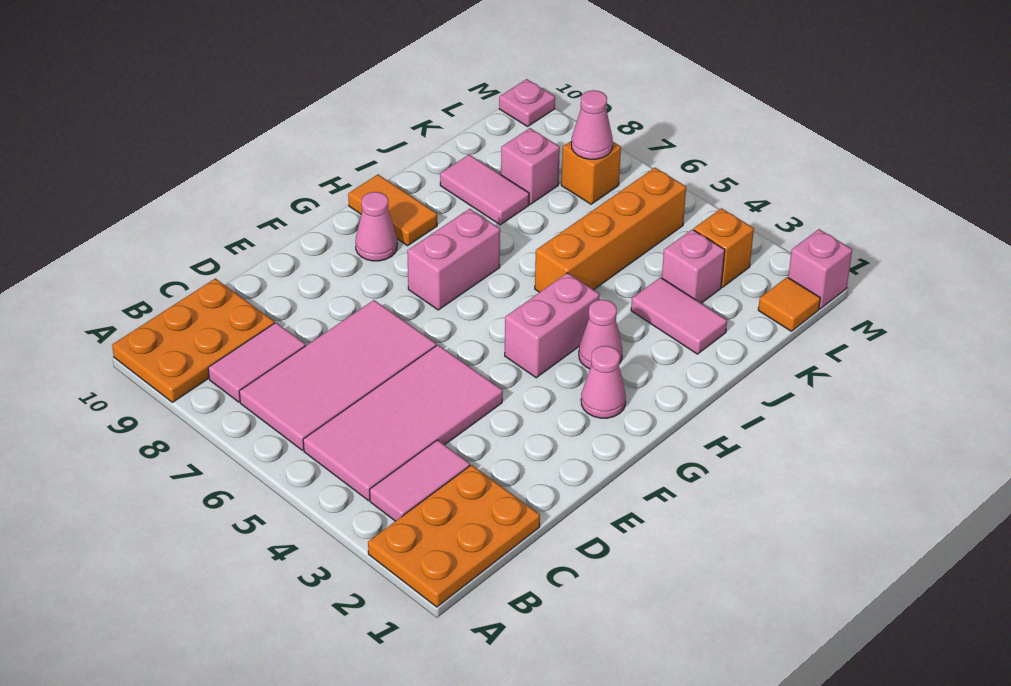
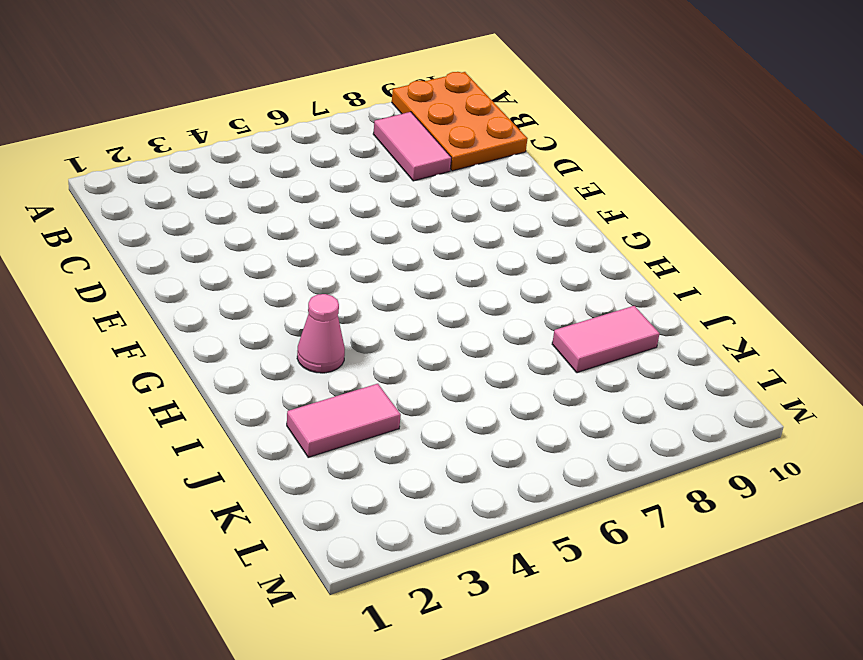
none -> orange 2x3 plate [368,465,540,607]
none -> pink 1x2 tile [370,440,470,521]
none -> pink 2x4 tile [303,345,503,501]

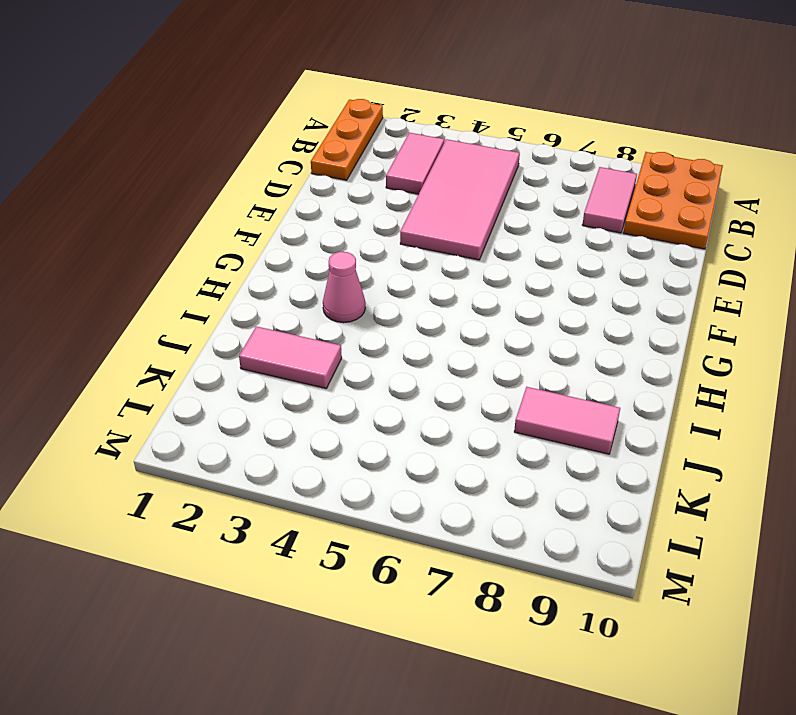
orange 1x3 plate [311,99,383,180] -> orange 2x3 plate [368,465,540,607]
none -> pink 2x4 tile [239,300,436,450]
none -> pink 1x1 cone [581,346,626,418]
none -> pink 1x2 brick [505,273,599,378]

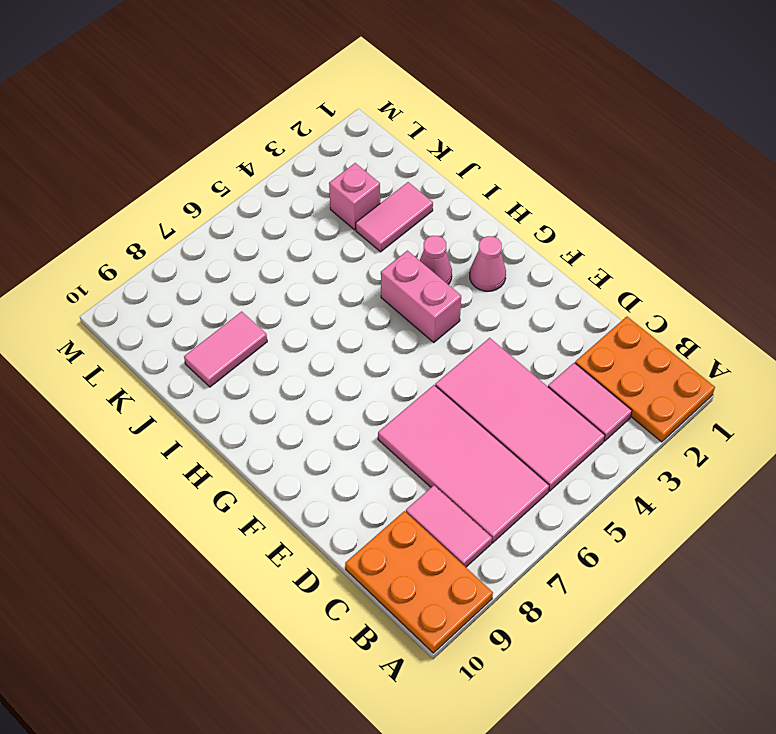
none -> pink 1x2 brick [407,209,500,310]
none -> pink 1x1 cone [355,192,397,261]
none -> orange 1x2 tile [348,175,437,246]

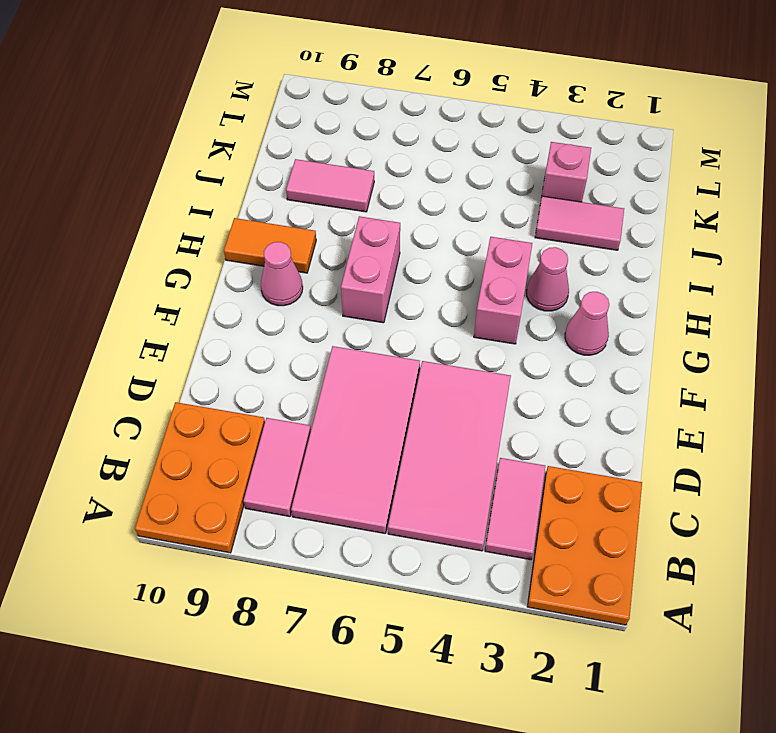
none -> orange 1x4 brick [535,168,686,292]
none -> pink 1x1 brick [501,128,560,204]
none -> orange 1x1 tile [758,277,820,331]

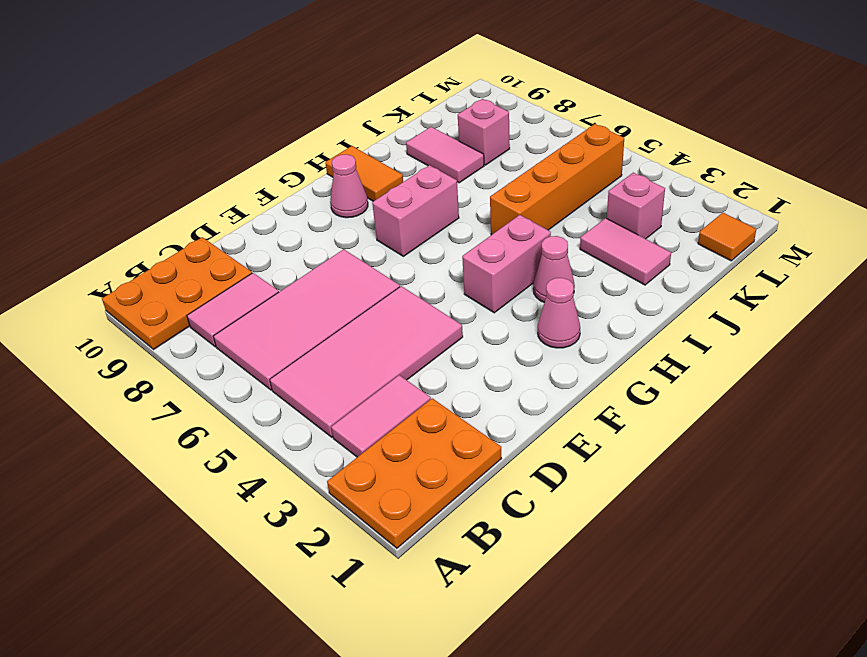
none -> orange 1x1 brick [694,208,754,287]
none -> orange 1x1 brick [561,141,621,204]
none -> pink 1x1 brick [788,229,852,309]

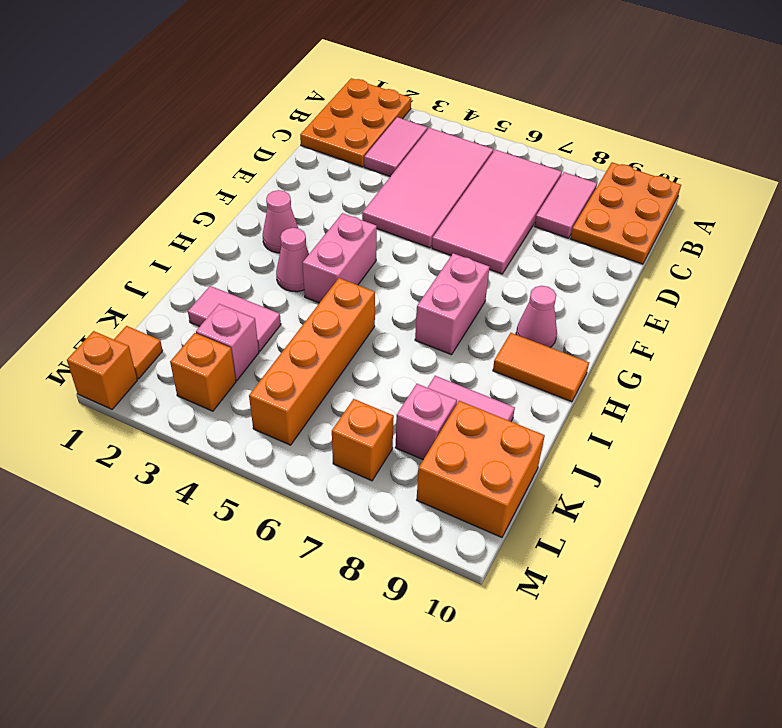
orange 2x2 brick [417,401,545,538] -> none
orange 1x1 brick [67,331,137,409] -> pink 1x1 brick [788,229,852,309]
none -> pink 1x1 plate [499,79,555,126]
none -> pink 1x1 cone [571,90,613,159]

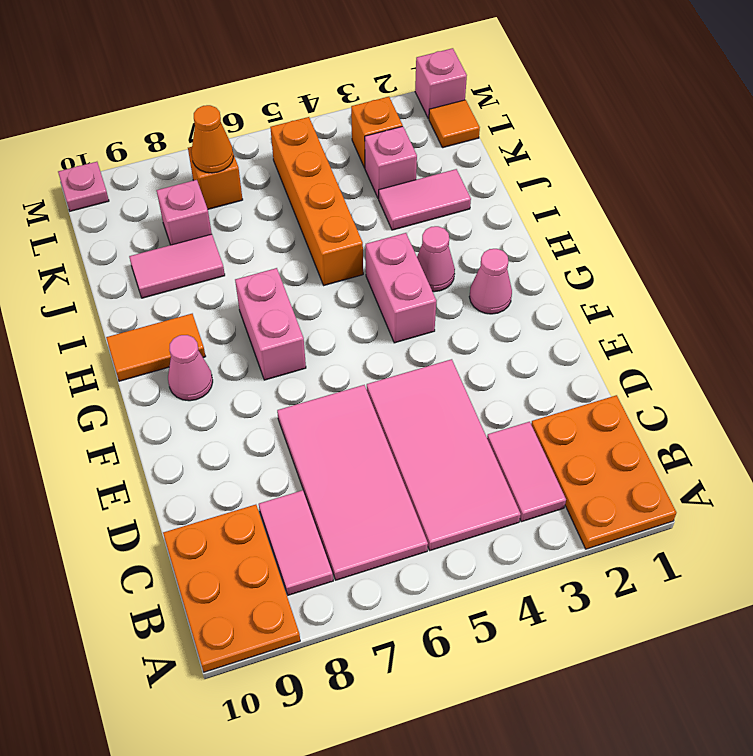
orange 1x1 cone [191,105,234,173] -> pink 1x1 cone [571,90,613,159]

